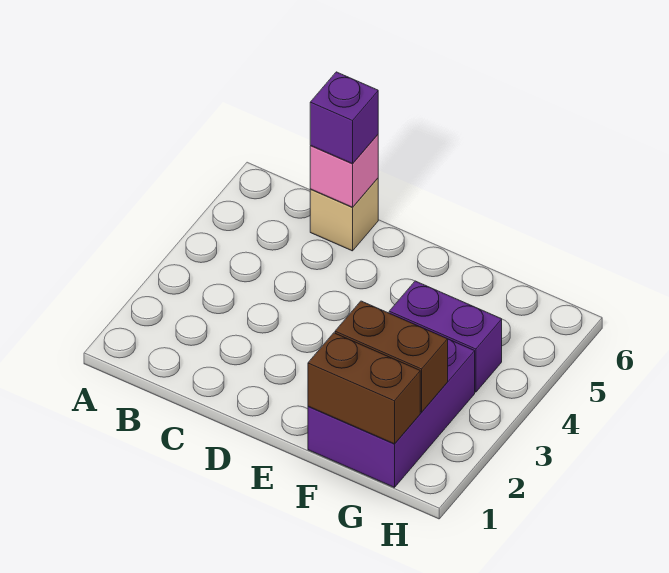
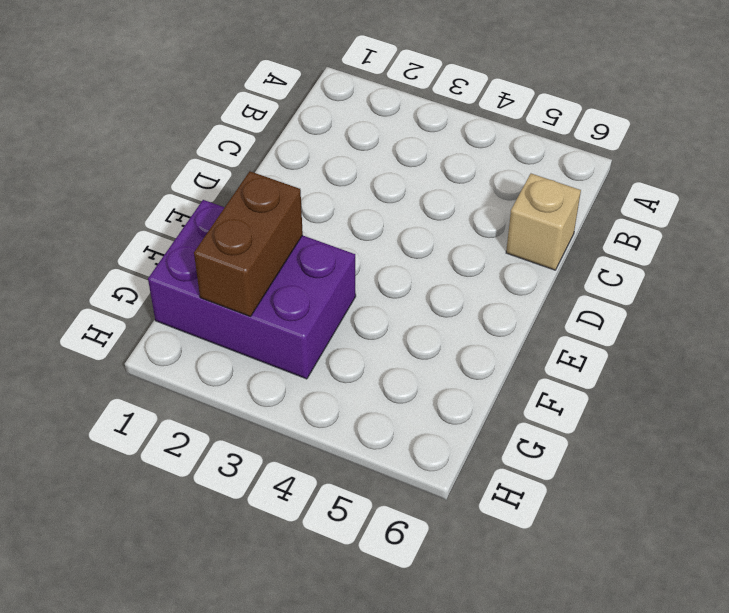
none -> purple 1x2 brick [389,281,502,392]
none -> pink 1x1 brick [310,135,378,207]

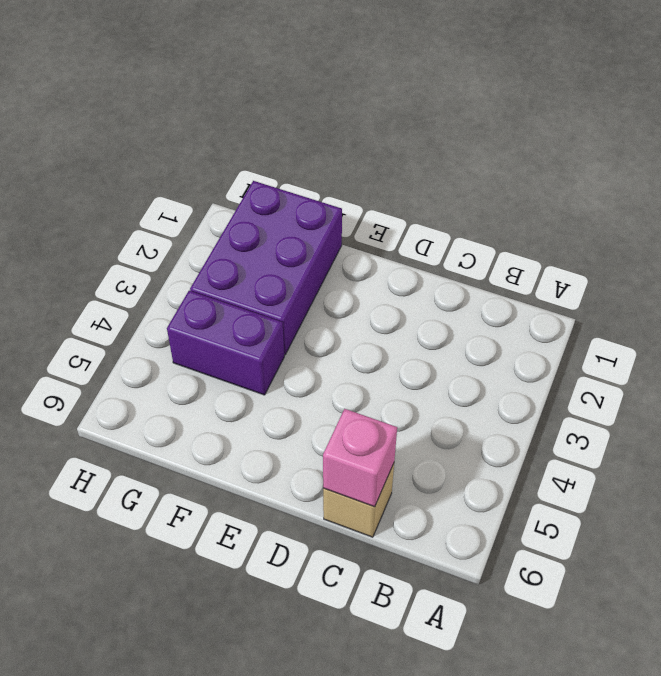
none -> brown 1x2 brick [308,333,420,444]
none -> brown 1x2 brick [335,301,448,412]

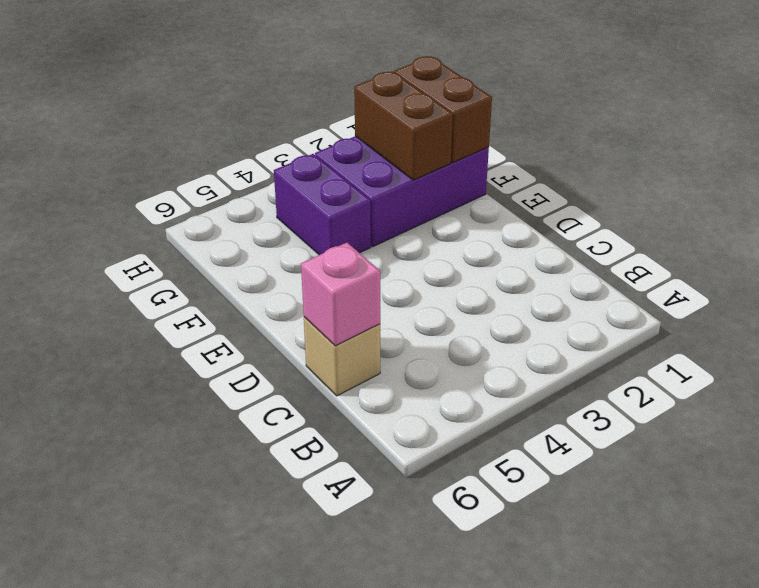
none -> purple 1x1 brick [310,72,378,164]

